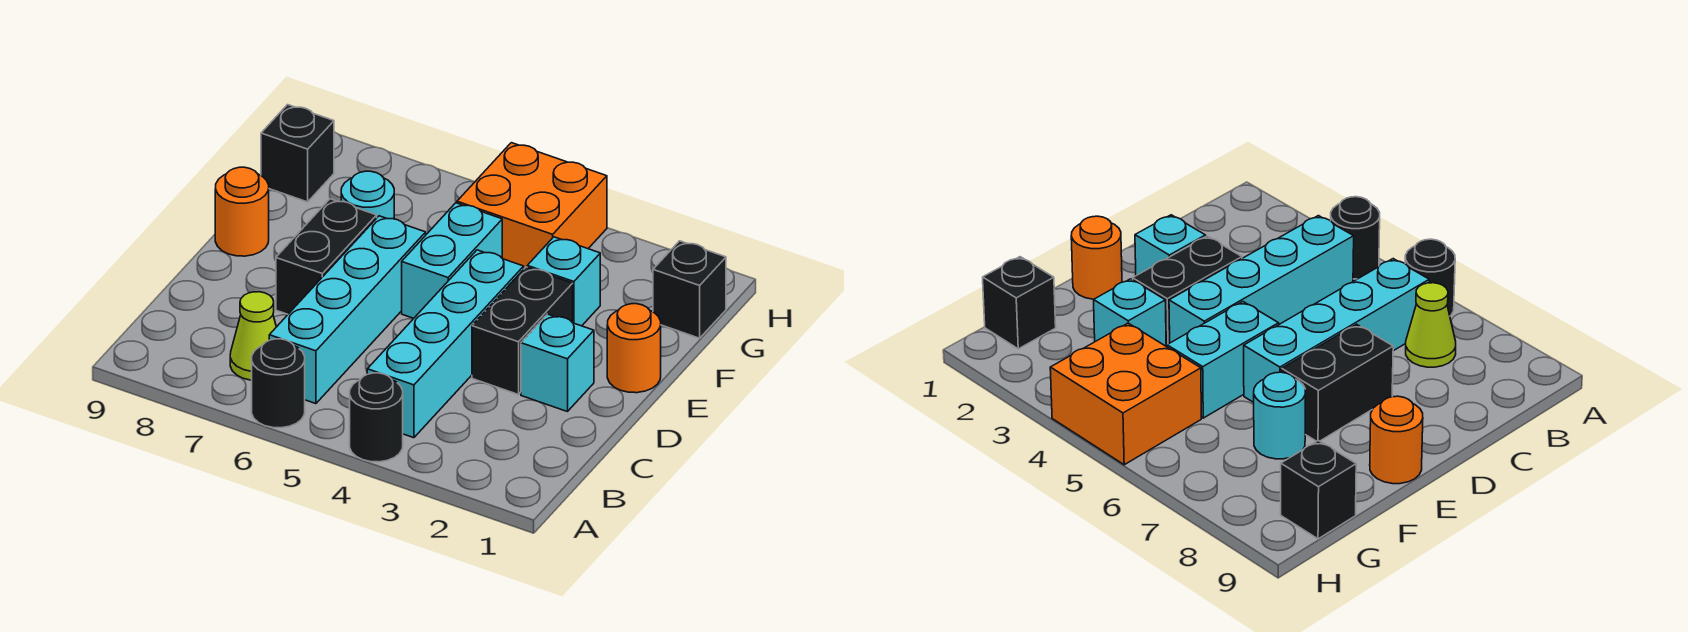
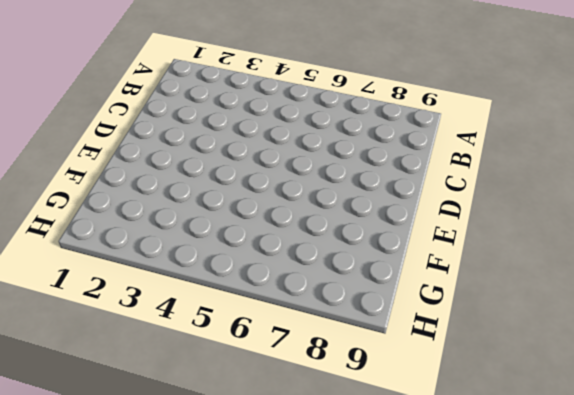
none -> black 1x1 round brick [350,373,403,462]
none -> black 1x1 round brick [252,339,305,428]
none -> cyan 1x4 brick [367,250,524,438]

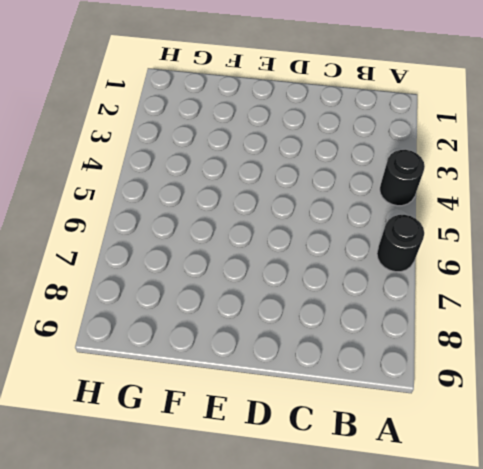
none -> cyan 1x4 brick [367,250,524,438]
none -> cyan 1x4 brick [269,216,426,404]
none -> lime 1x1 cone [230,292,276,380]

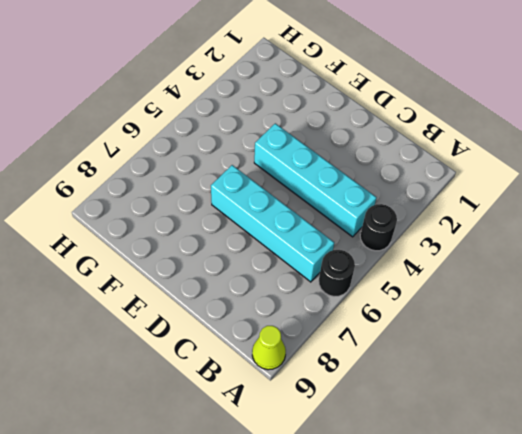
lime 1x1 cone [252,326,286,370] -> lime 1x1 cone moved to [230,292,276,380]
none -> cyan 1x1 brick [521,314,594,412]
none -> black 1x2 brick [472,267,573,395]
none -> black 1x2 brick [276,199,377,314]

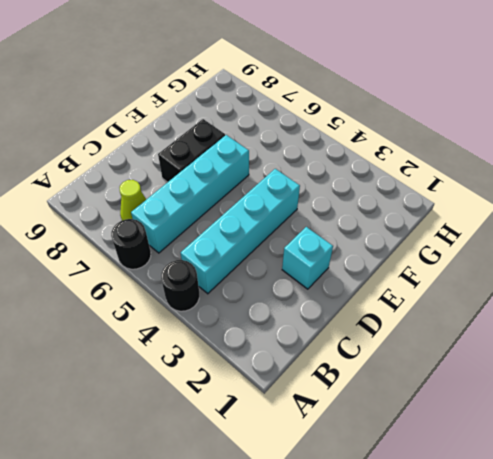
none -> black 1x2 brick [472,267,573,395]
none -> orange 1x1 round brick [607,304,661,393]
none -> cyan 1x2 brick [402,203,502,318]

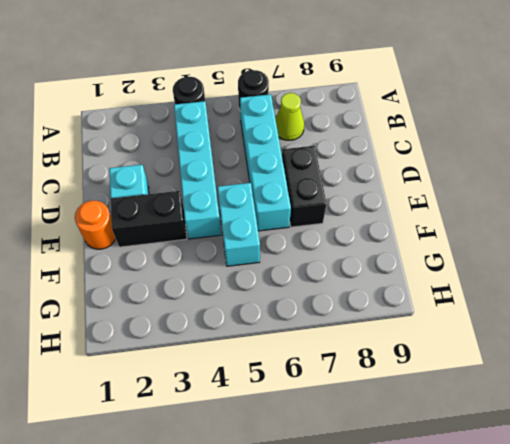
black 1x2 brick [111,191,187,247] -> black 1x2 brick turned to [472,267,573,395]
none -> orange 1x1 round brick [215,167,269,256]
none -> cyan 1x1 brick [527,237,600,326]
none -> cyan 1x1 round brick [341,171,394,219]

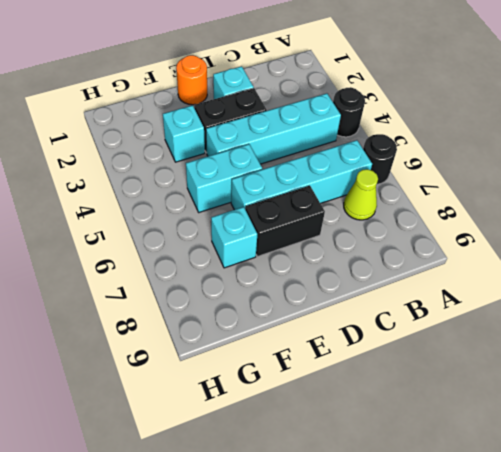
cyan 1x1 brick [211,207,257,268] -> cyan 1x1 round brick [341,171,394,219]
none -> orange 1x1 round brick [215,167,269,256]
none -> black 1x1 brick [653,241,726,338]
none -> orange 2x2 brick [457,143,607,269]

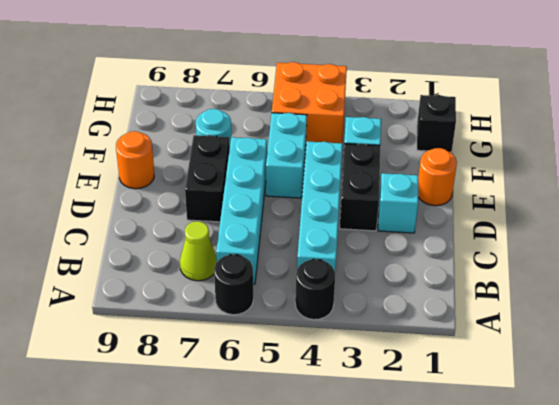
none -> black 1x1 brick [261,105,334,202]

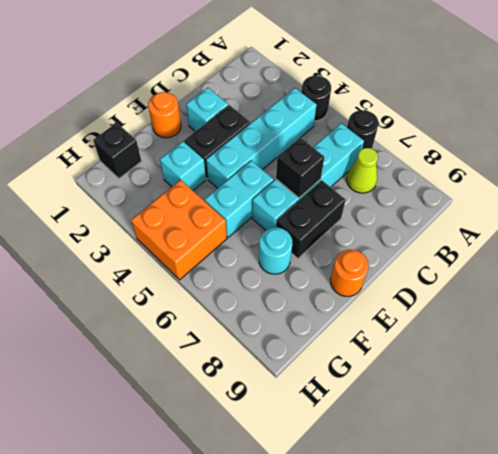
black 1x1 brick [276,138,324,198] -> black 1x1 brick moved to [261,105,334,202]

